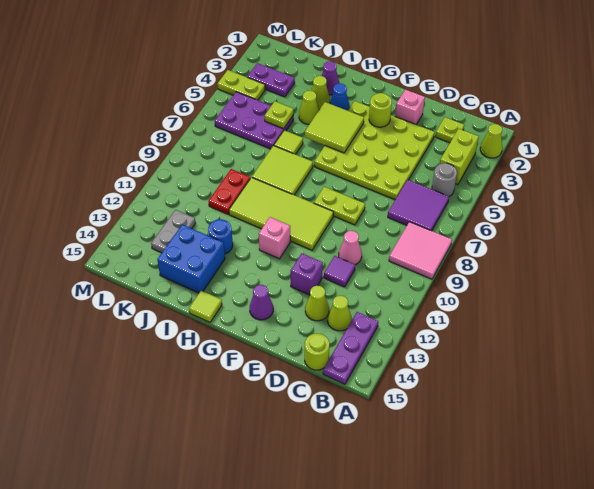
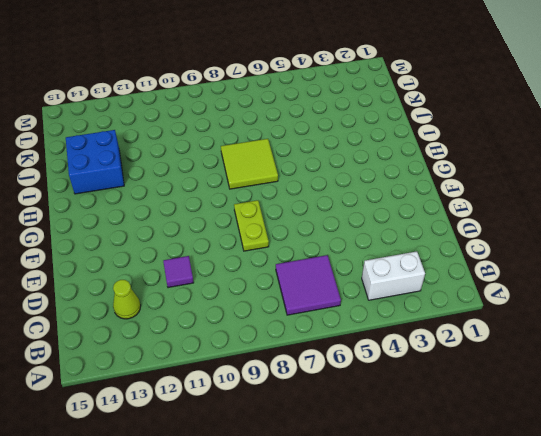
white 1x2 brick [362,251,425,300] -> lime 1x2 brick [440,129,479,185]
none -> lime 1x1 cone [480,124,502,158]
none -> pink 2x2 tile [389,222,452,279]
none -> grey 1x1 round brick [432,163,457,197]
none -> purple 1x3 plate [323,312,378,384]

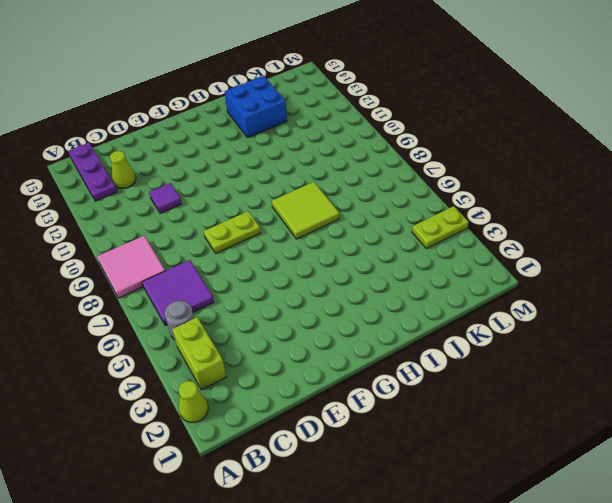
none -> lime 1x1 plate [435,117,464,143]
none -> lime 1x1 round brick [305,334,329,370]
none -> lime 4x4 plate [314,101,435,200]
none -> pink 1x1 cone [339,231,362,265]

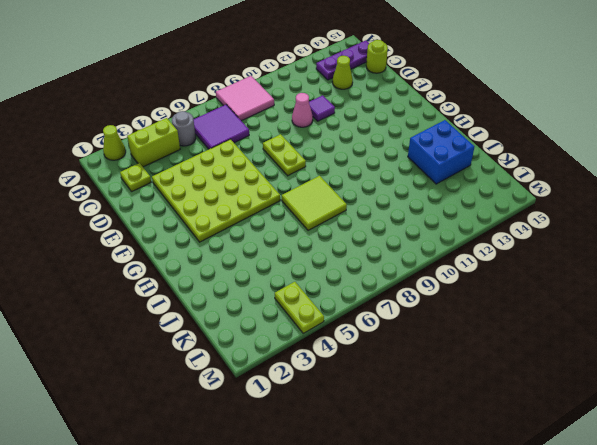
none -> lime 1x1 cone [305,286,329,321]
none -> pink 1x1 brick [395,89,425,124]
none -> purple 1x1 brick [291,254,323,295]
none -> lime 2x4 tile [229,178,333,250]

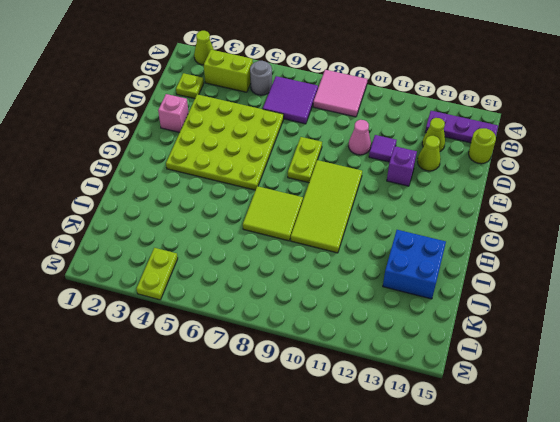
none -> purple 1x1 cone [250,285,273,320]
none -> pink 1x1 brick [259,217,290,259]
none -> blue 1x1 cone [329,83,350,111]
none -> lime 1x1 tile [189,291,222,322]

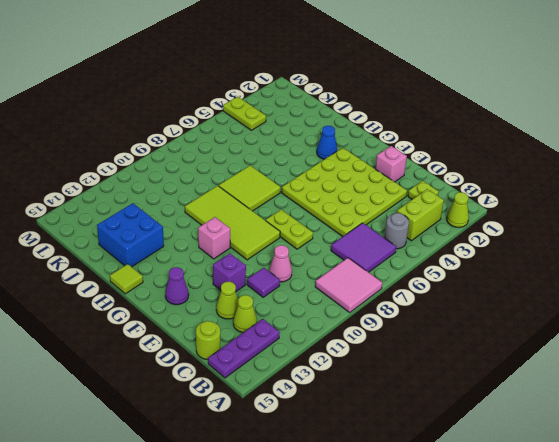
none -> purple 1x1 cone [322,61,339,95]
none -> lime 1x1 cone [311,76,330,110]
none -> lime 1x1 cone [299,91,319,124]
none -> lime 1x1 tile [274,130,303,154]

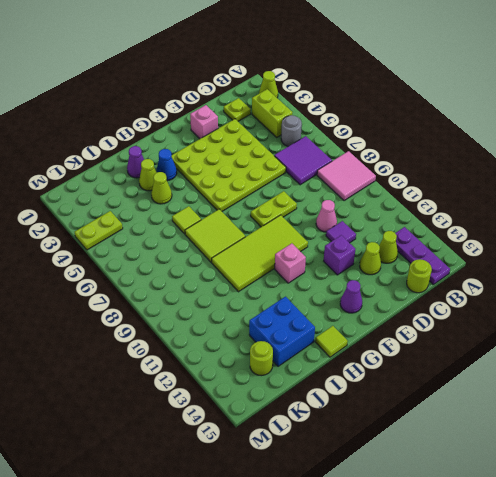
lime 1x1 round brick [250,341,273,376] -> lime 1x1 round brick moved to [369,93,392,127]
none -> blue 1x1 round brick [208,219,233,254]
none -> purple 2x3 plate [215,92,294,149]
none -> red 1x2 plate [208,169,250,214]
none -> purple 1x2 plate [247,63,295,97]

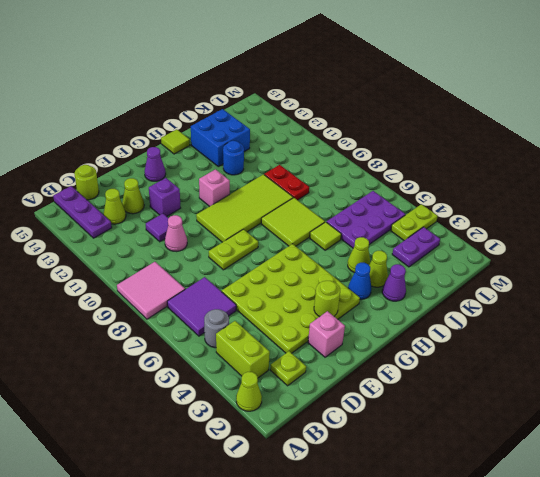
none -> grey 1x2 plate [151,210,196,253]
none -> lime 2x2 tile [305,102,364,153]
none -> lime 1x1 plate [265,101,294,129]

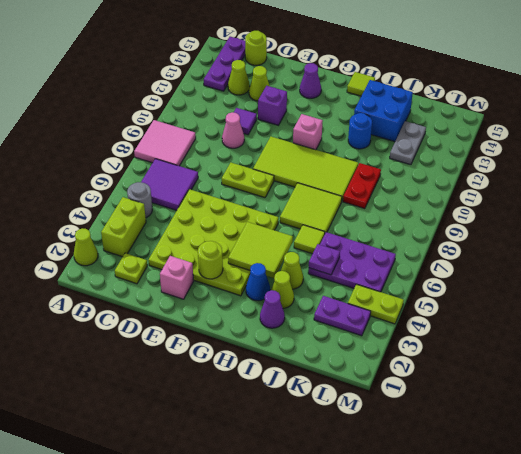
purple 1x1 plate [309,244,340,275] -> lime 1x1 plate [265,101,294,129]

